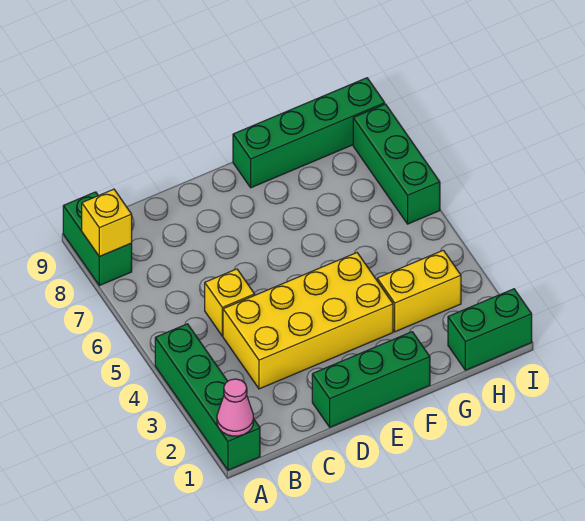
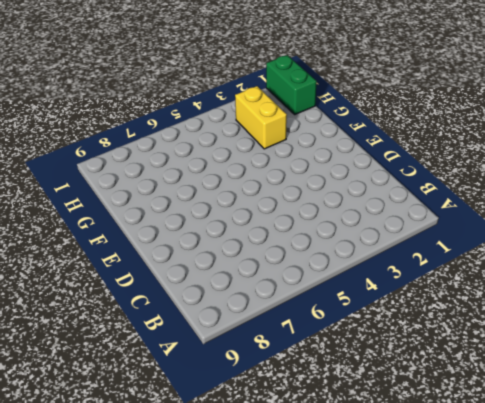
none -> green 1x4 brick [155,324,260,470]
none -> green 1x2 brick [63,192,132,286]

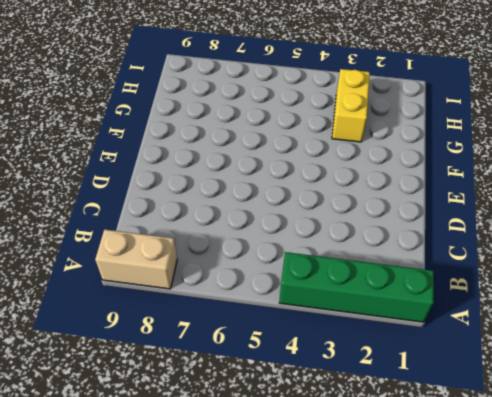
tan 1x2 brick [95,230,177,289] -> green 1x2 brick [63,192,132,286]
none -> yellow 2x4 brick [223,253,393,389]
none -> yellow 1x1 brick [205,269,255,336]

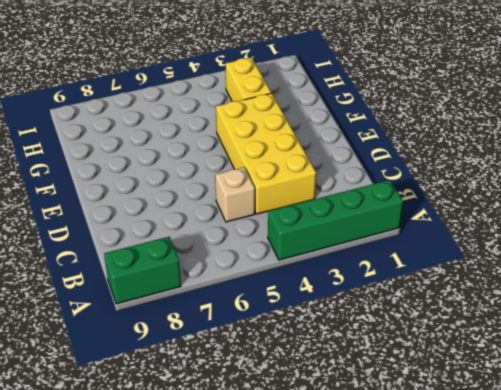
tan 1x1 brick [215,167,255,222] -> yellow 1x1 brick [205,269,255,336]
none -> green 1x3 brick [312,332,430,427]
none -> green 1x4 brick [233,78,385,188]

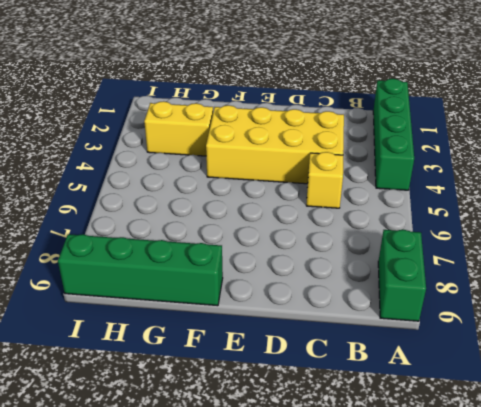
none -> green 1x3 brick [312,332,430,427]
none -> green 1x2 brick [448,289,532,370]

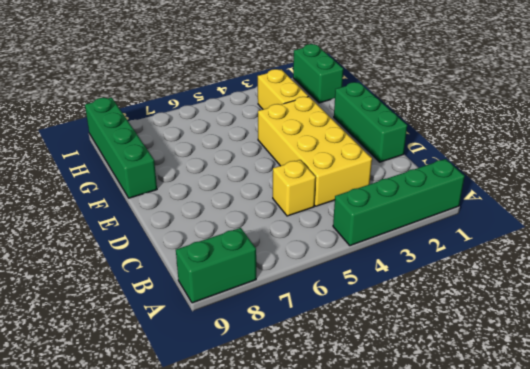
none -> green 1x3 brick [353,104,440,224]
none -> pink 1x1 cone [217,379,253,436]

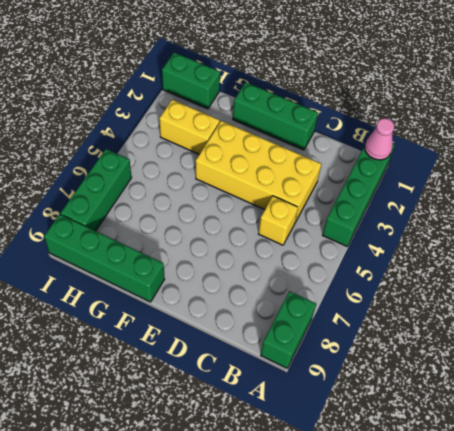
none -> yellow 1x1 brick [82,189,132,257]

